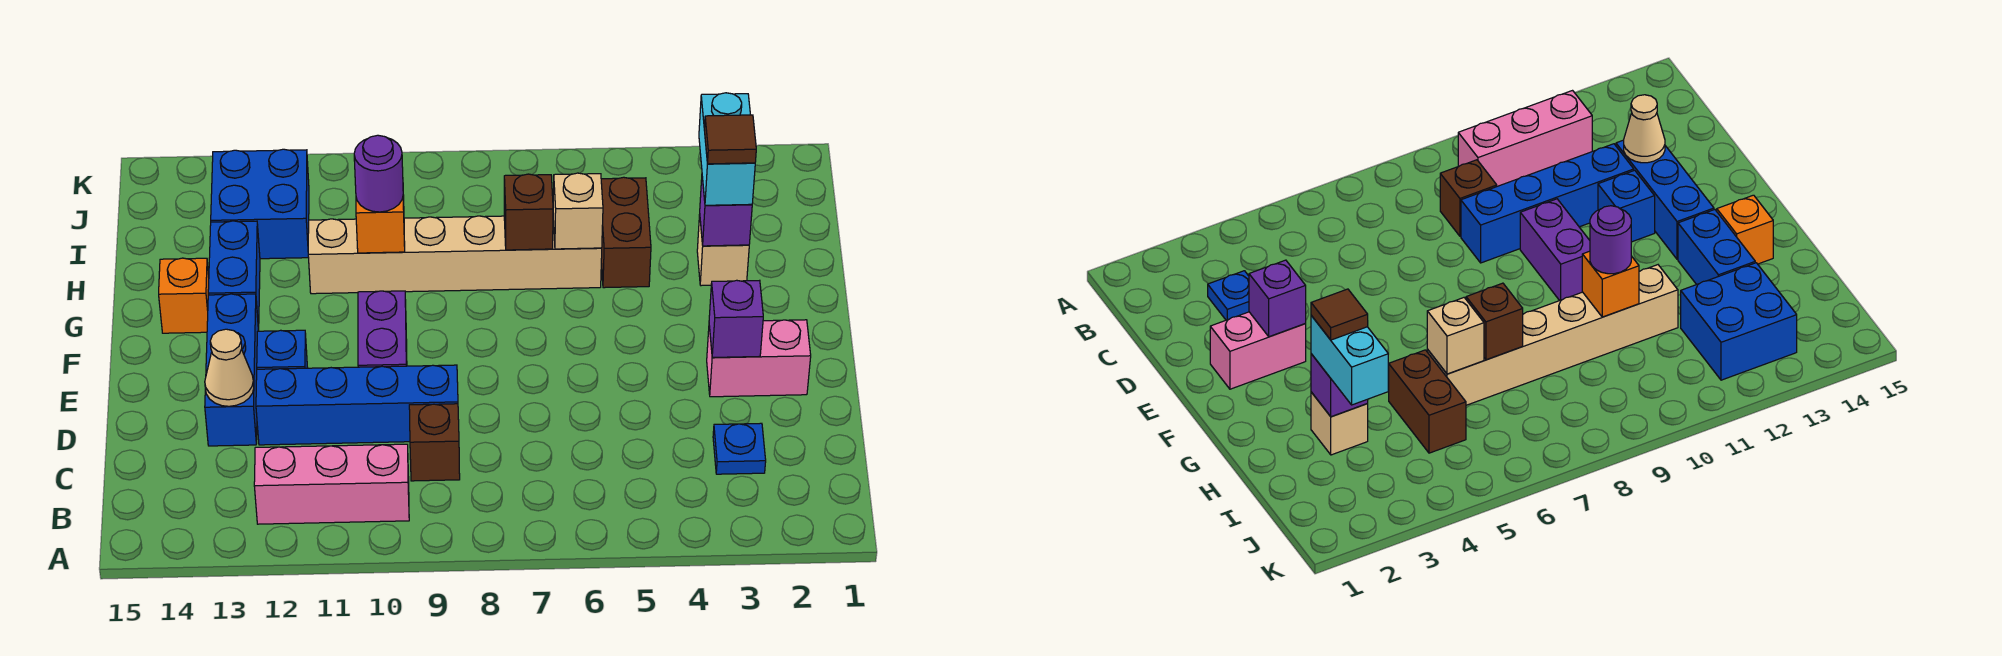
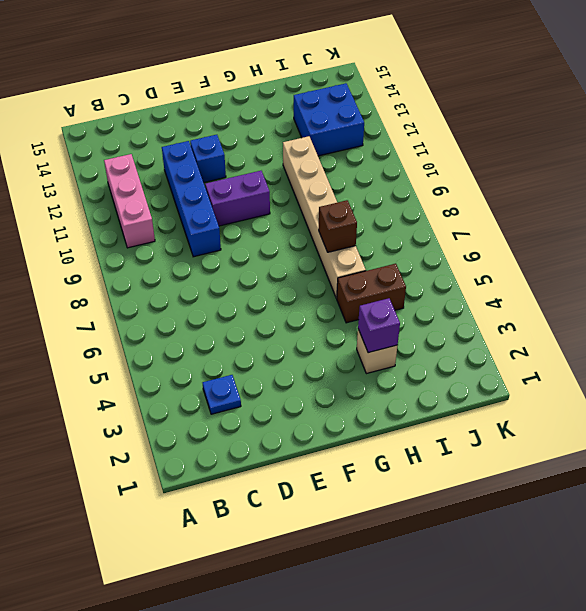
none -> brown 1x1 brick [409,404,460,481]
none -> blue 1x3 brick [205,294,258,446]
none -> pink 1x2 brick [707,320,811,397]

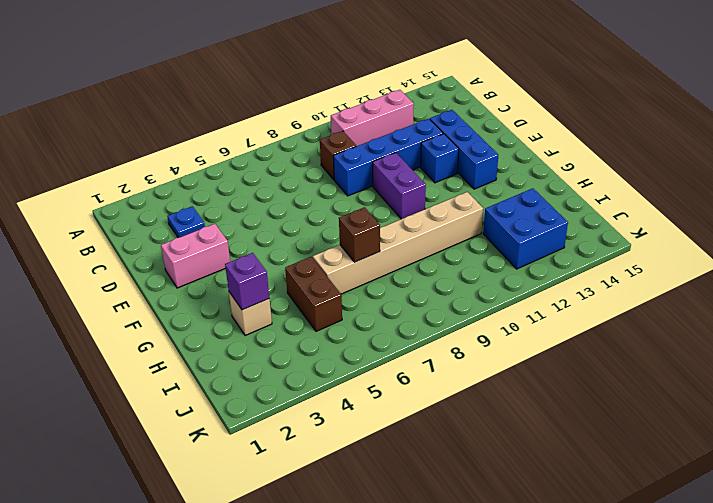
none -> blue 1x2 brick [208,221,260,331]
none -> orange 1x1 brick [159,258,209,333]
none -> tan 1x1 cone [205,329,254,406]

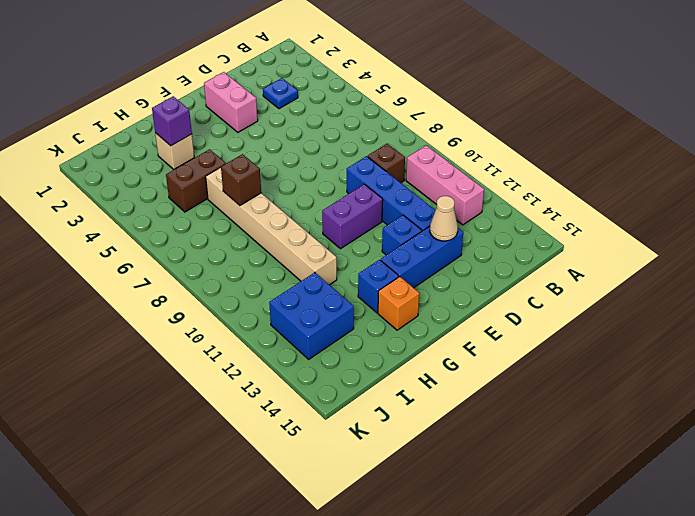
blue 1x1 brick [358,260,399,313] -> blue 1x2 brick [208,221,260,331]
none -> purple 1x1 brick [709,280,763,357]
none -> tan 1x1 brick [553,173,603,249]
none -> orange 1x1 brick [356,195,405,253]

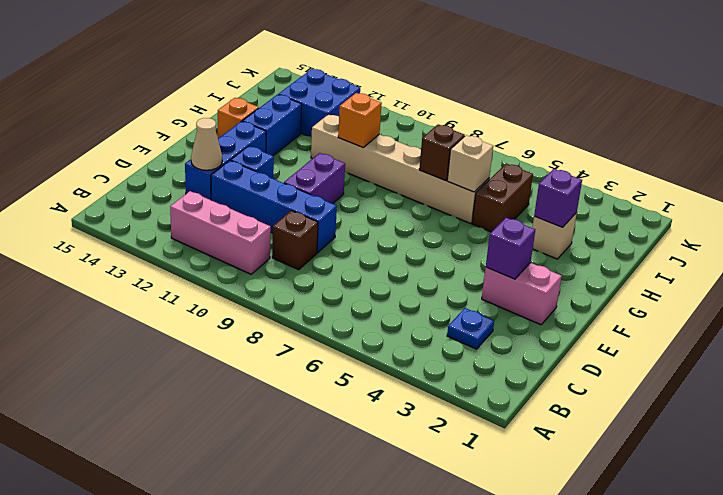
none -> cyan 1x2 brick [699,93,755,205]
none -> purple 1x1 round brick [354,135,403,212]
none -> brown 1x1 tile [704,115,756,164]

